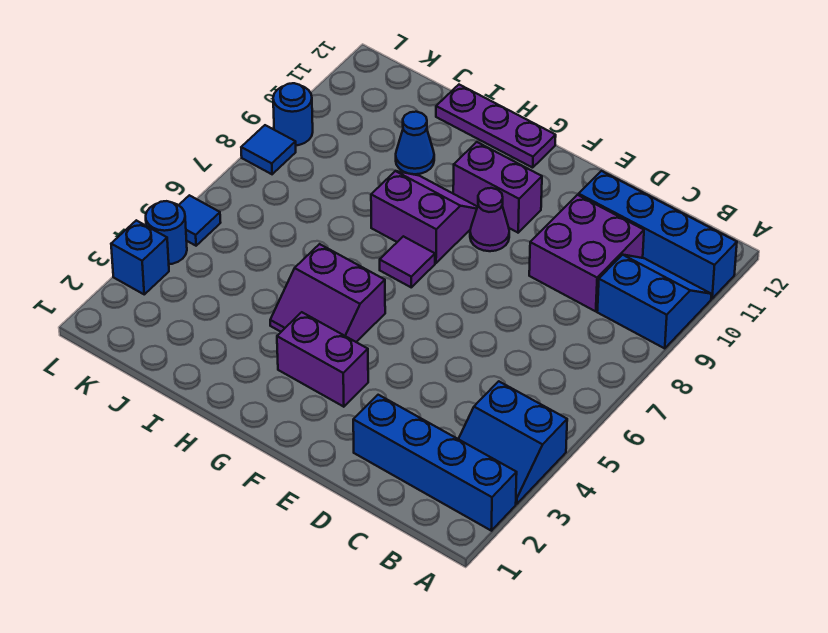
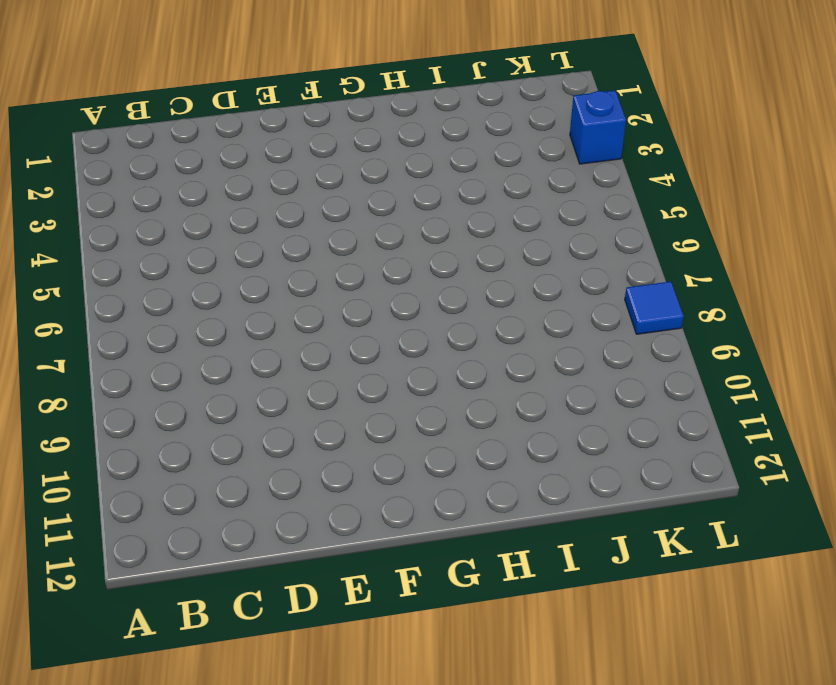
none -> blue 1x4 brick [353,395,517,531]
none -> blue 2x2 slope [459,381,567,504]
none -> blue 2x2 slope [597,255,711,349]

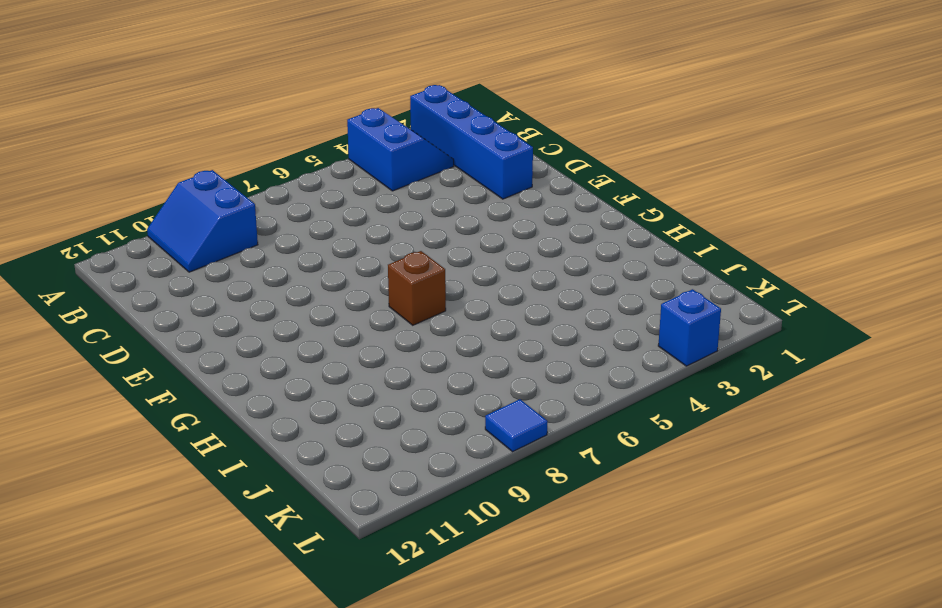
brown 1x1 brick [388,251,446,325] -> purple 1x1 tile [380,236,435,287]
none -> blue 1x4 brick [579,171,737,299]
none -> purple 2x2 brick [529,195,644,311]
none -> purple 1x2 brick [277,312,368,407]

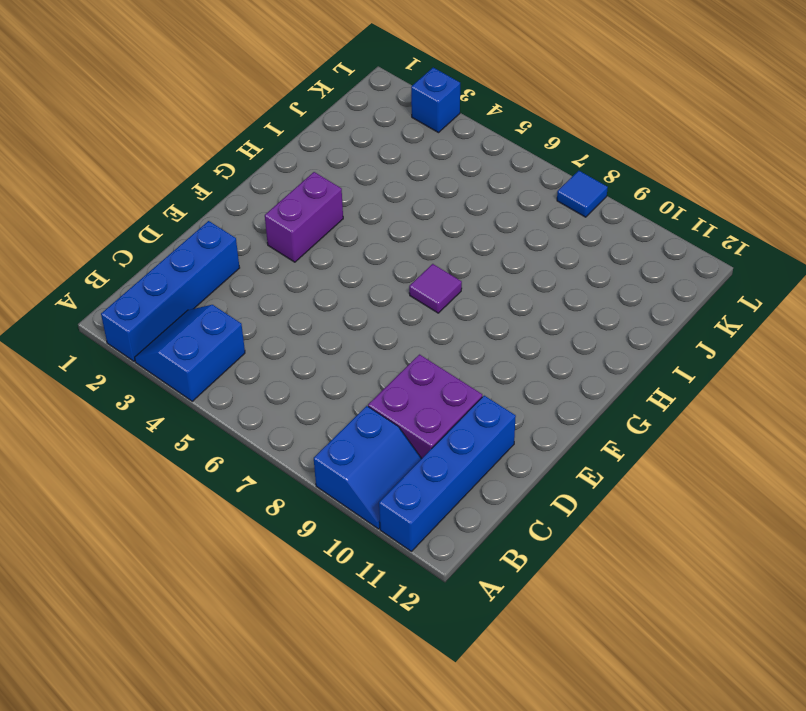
none -> purple 1x1 cone [470,188,509,251]
none -> purple 1x2 brick [453,142,542,233]
none -> purple 2x2 slope [270,244,385,342]

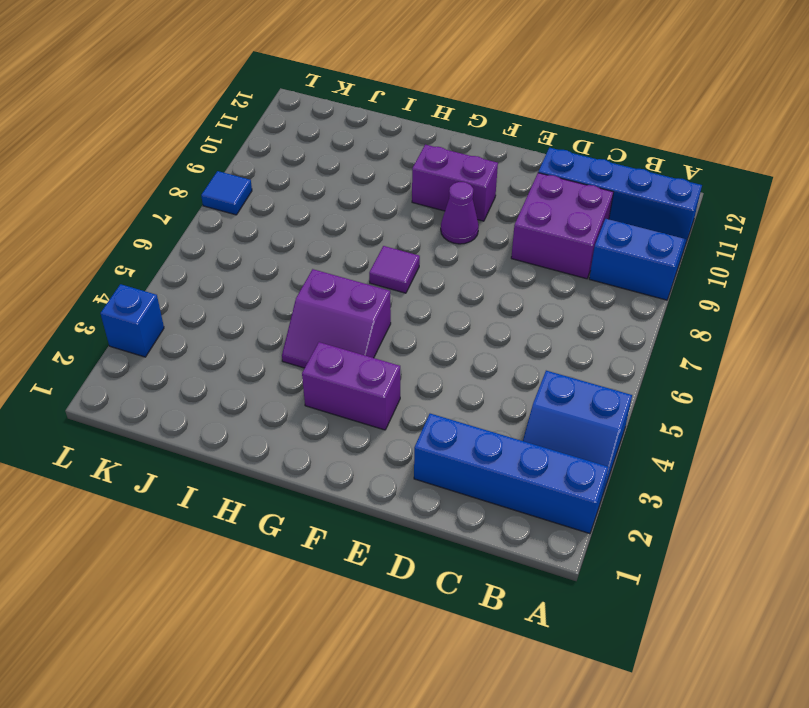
none -> purple 2x2 slope [371,171,477,263]
none -> purple 1x3 plate [436,85,556,168]
none -> blue 1x1 cone [396,112,434,174]

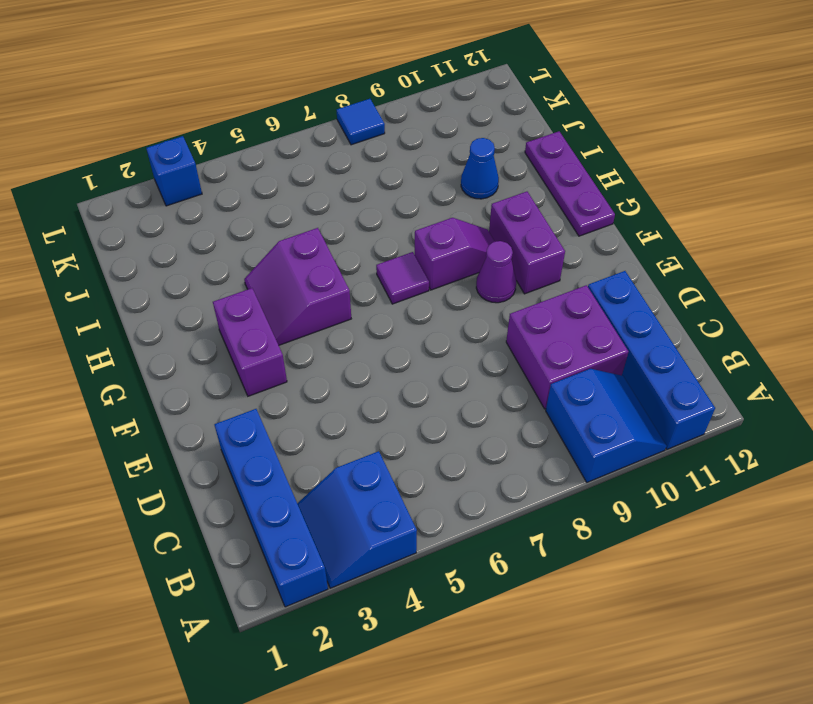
purple 1x2 slope [415,218,495,290] -> purple 2x2 slope [371,171,477,263]
none -> blue 1x1 round brick [146,201,187,264]
none -> blue 1x1 tile [179,195,221,246]
none -> blue 1x1 round brick [273,83,313,145]

